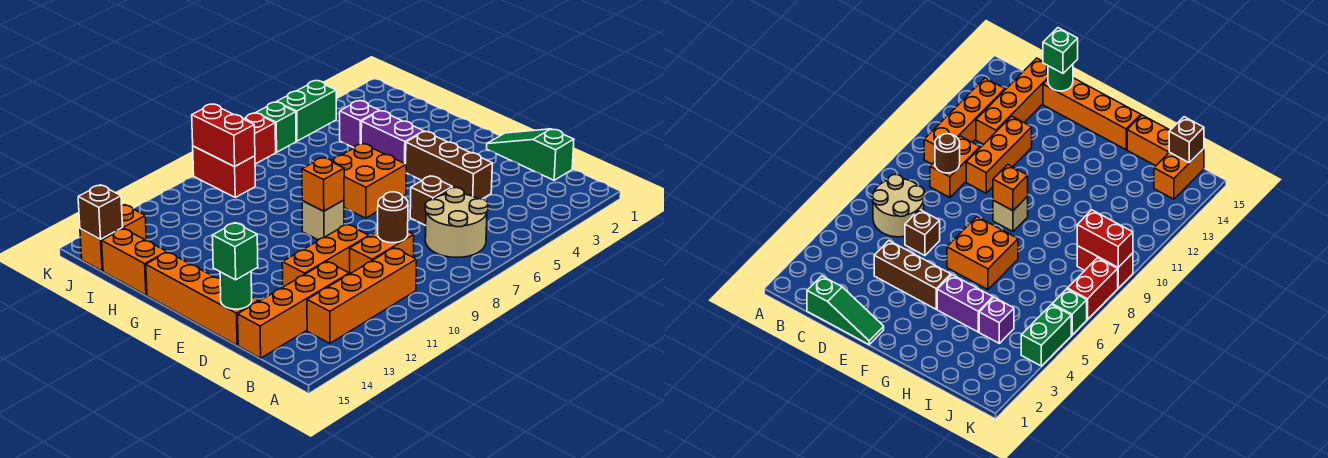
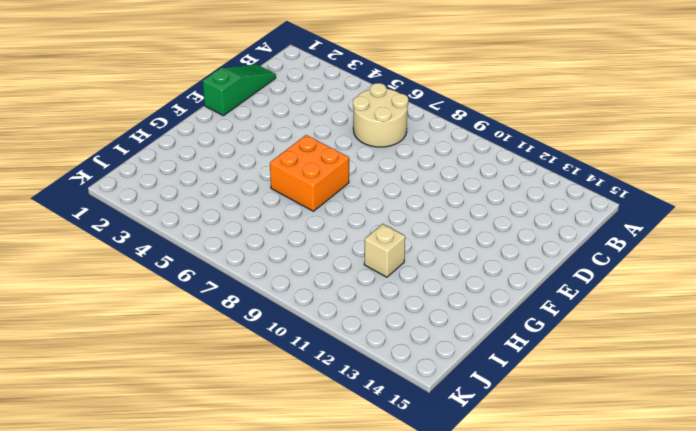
green 1x3 slope [203,64,276,116] -> green 1x3 slope turned to [487,129,574,180]
tan 1x1 brick [364,224,405,277] -> tan 1x1 brick moved to [302,200,344,240]
none -> orange 1x4 brick [307,248,417,343]
none -> orange 1x2 brick [350,232,414,274]
none -> orange 1x4 brick [238,262,349,358]

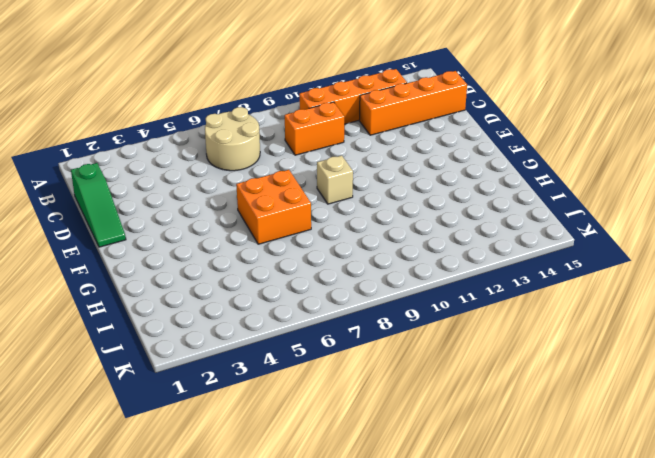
none -> brown 1x3 brick [406,132,492,199]
none -> brown 1x1 brick [410,176,452,226]
none -> orange 1x3 brick [282,224,369,287]

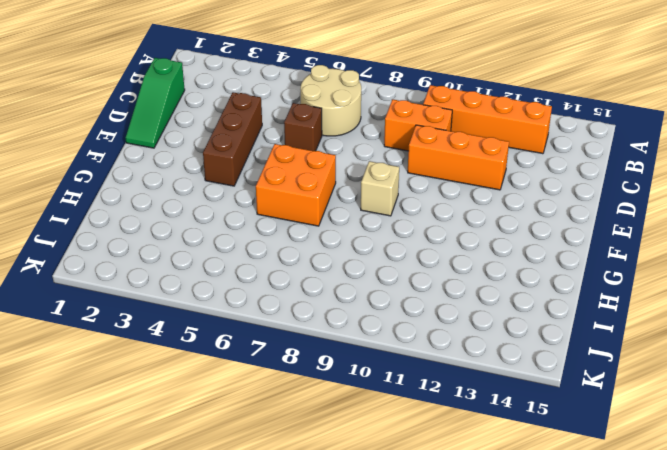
none -> orange 1x4 brick [238,262,349,358]
none -> orange 1x4 brick [146,252,258,345]
none -> purple 1x2 brick [361,111,424,164]

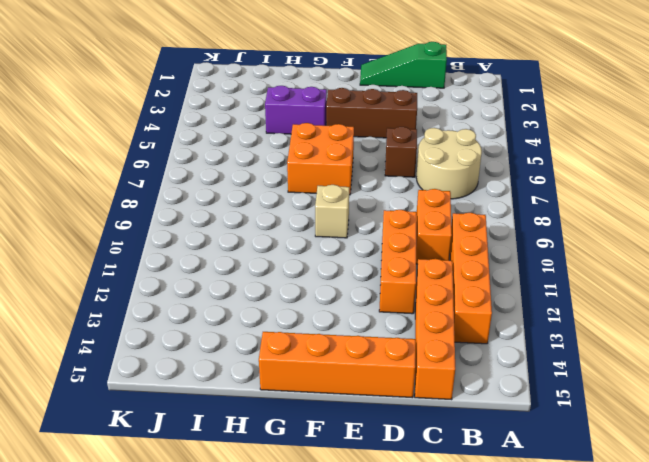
none -> orange 1x2 brick [102,229,167,295]
none -> purple 1x1 brick [340,101,380,148]
none -> red 1x2 brick [193,146,255,197]

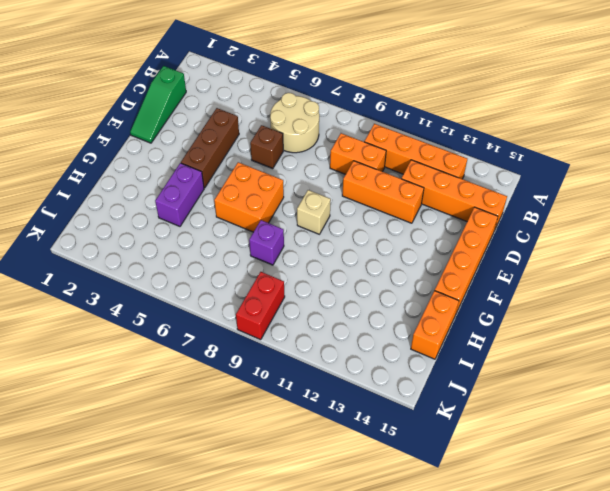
purple 1x1 brick [249,220,284,265] -> purple 1x1 brick moved to [340,101,380,148]
none -> orange 1x2 brick [80,205,146,271]
none -> green 1x2 brick [277,81,336,141]
none -> green 1x1 brick [256,102,296,152]

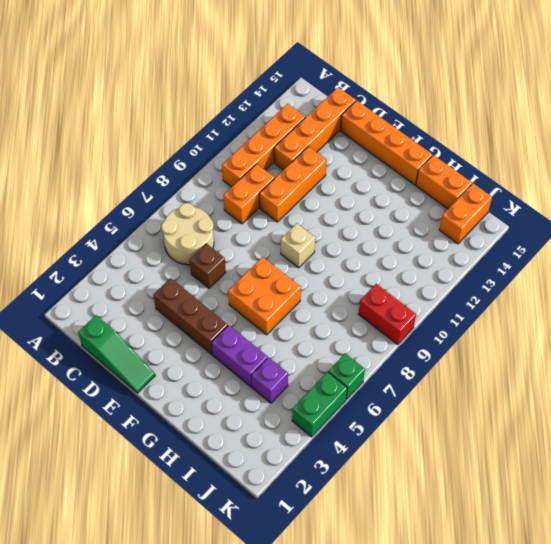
none -> red 1x2 brick [244,113,276,164]
none -> brown 1x1 round brick [378,192,408,243]
none -> green 1x1 round brick [220,271,252,309]

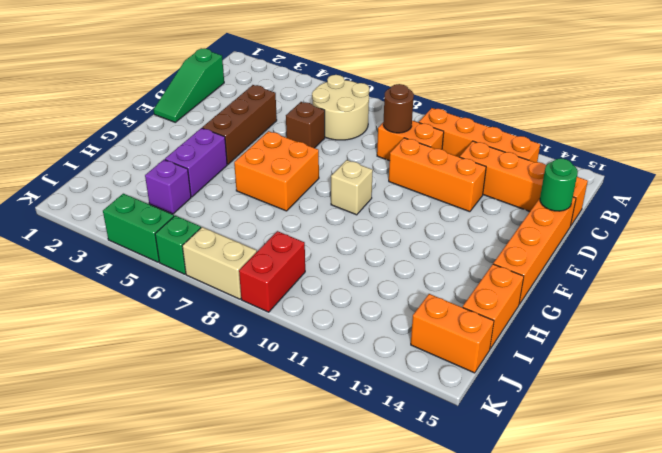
tan 1x2 brick [182,227,257,299] -> red 1x2 brick [244,113,276,164]
none -> orange 1x1 brick [302,158,344,211]
none -> red 1x2 brick [192,104,255,167]
none -> brown 1x1 brick [78,185,123,239]

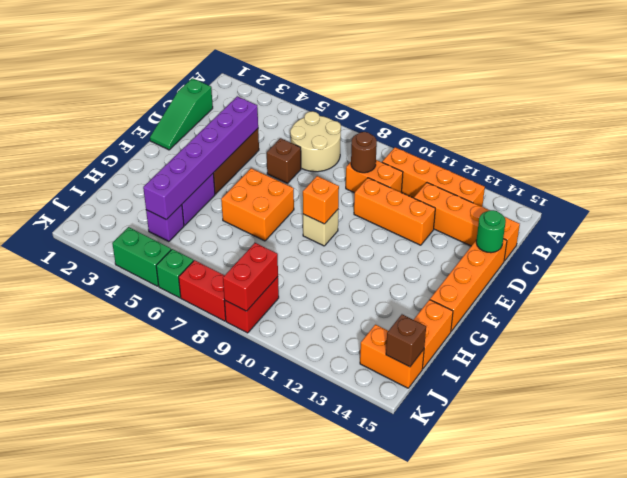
purple 1x6 brick [143,96,258,220] -> none
none -> green 1x1 brick [212,223,258,280]

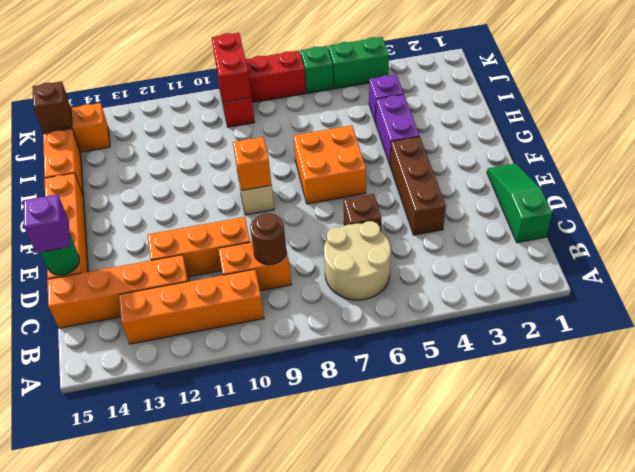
purple 1x1 brick [24,194,70,253] -> green 1x1 brick [212,223,258,280]

